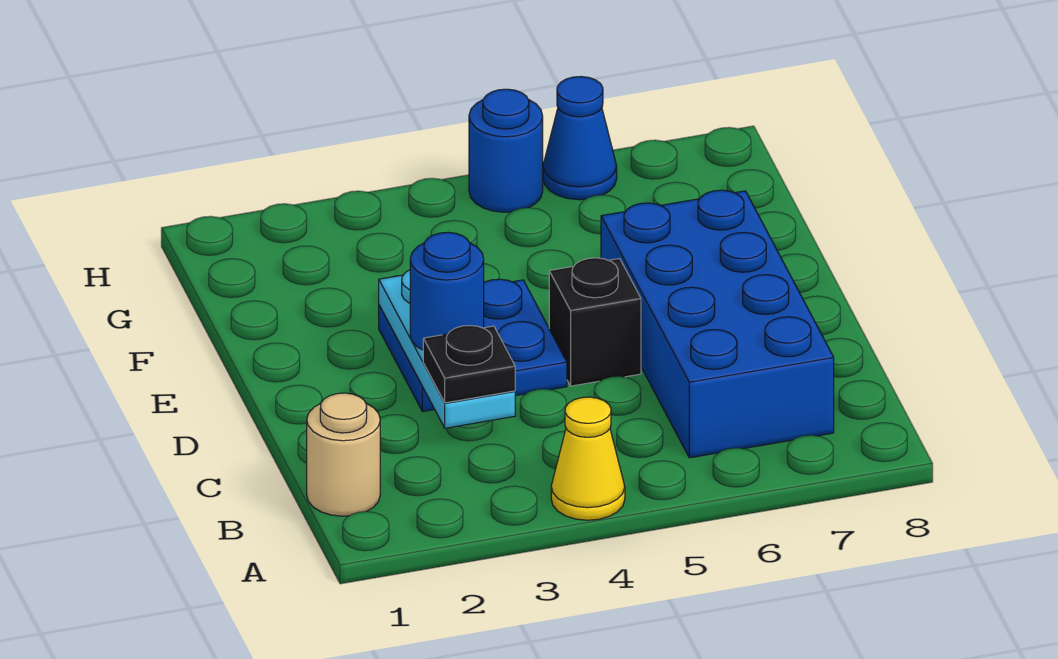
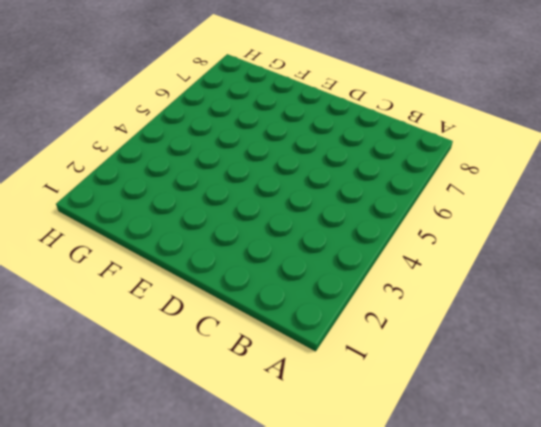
none -> yellow 1x1 cone [551,397,625,520]
none -> tan 1x1 round brick [307,393,380,516]

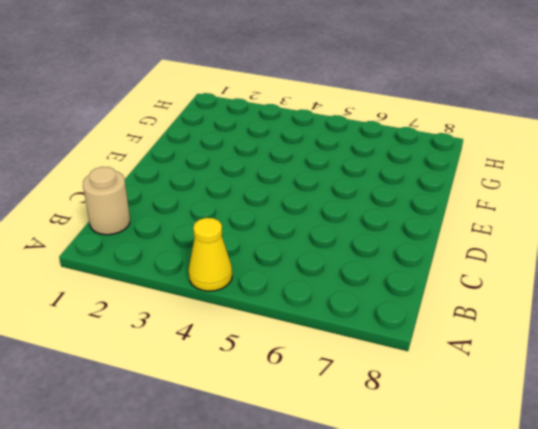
none -> blue 2x4 brick [601,190,834,458]
none -> blue 2x2 plate [379,279,567,412]

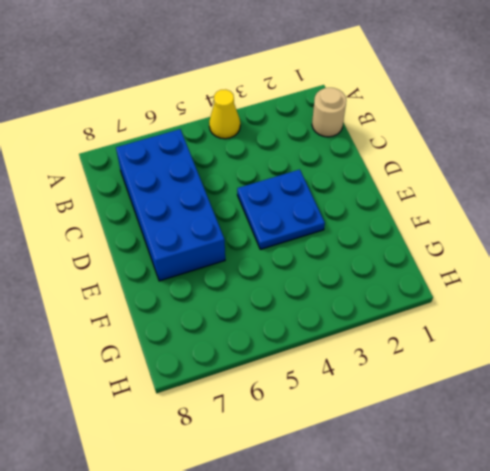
none -> black 1x1 brick [549,258,641,386]
none -> blue 1x1 round brick [469,89,543,212]

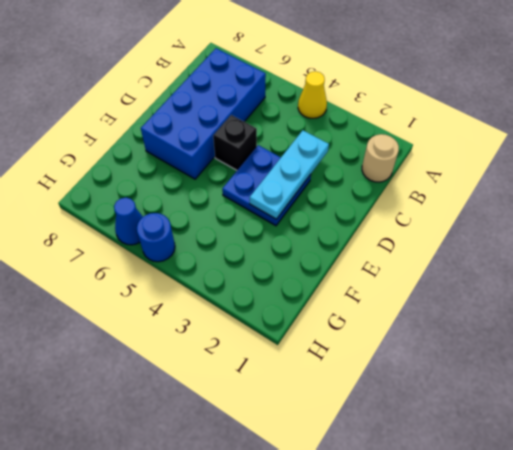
none -> black 1x1 plate [423,326,515,403]
none -> blue 1x1 round brick [410,232,484,350]

